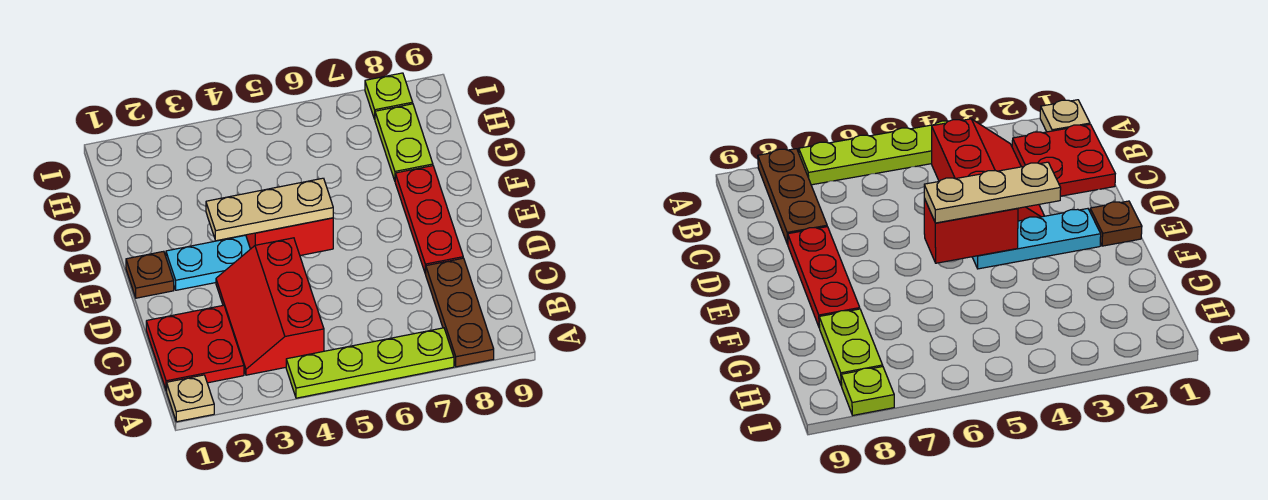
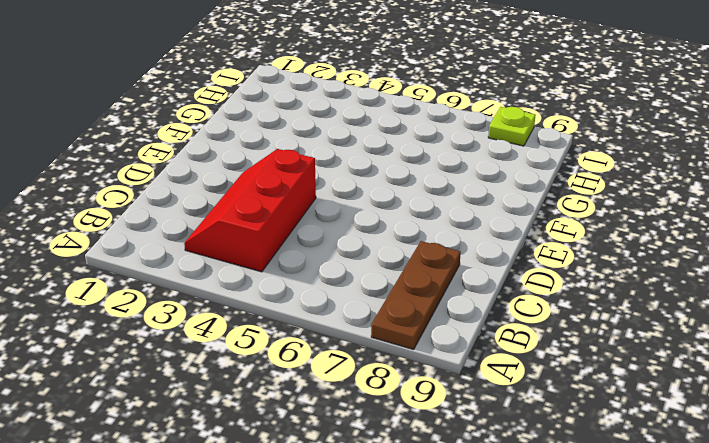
none -> tan 1x1 plate [167,375,214,422]
none -> lime 1x4 plate [286,328,454,398]
none -> red 2x2 plate [146,305,244,391]

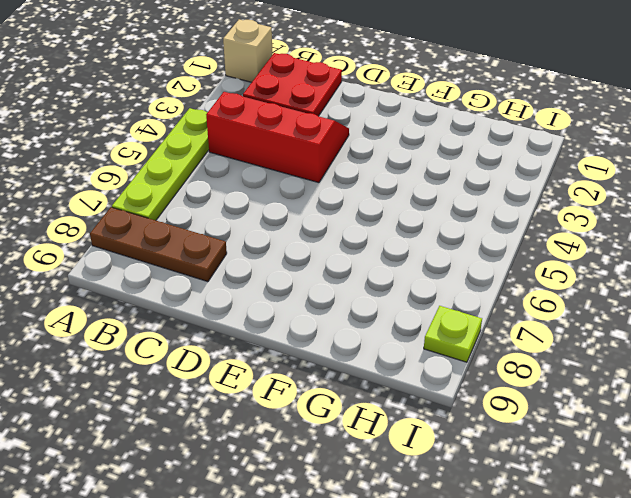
tan 1x1 brick [223,19,272,82] -> tan 1x1 plate [167,375,214,422]
none -> red 1x3 plate [395,166,463,274]
none -> brown 1x1 plate [126,251,174,298]
none -> cyan 1x3 plate [166,235,250,290]

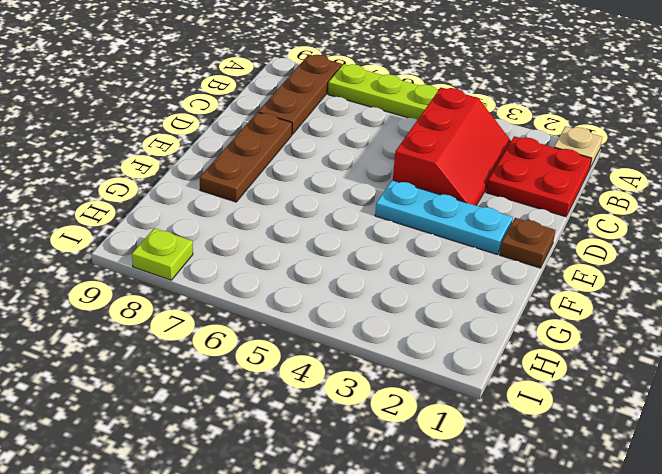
brown 1x3 plate [200,112,292,202] -> red 1x3 plate [395,166,463,274]
none -> lime 1x2 plate [375,104,433,181]
none -> red 1x2 brick [246,218,333,255]
none -> tan 1x3 plate [206,178,333,241]

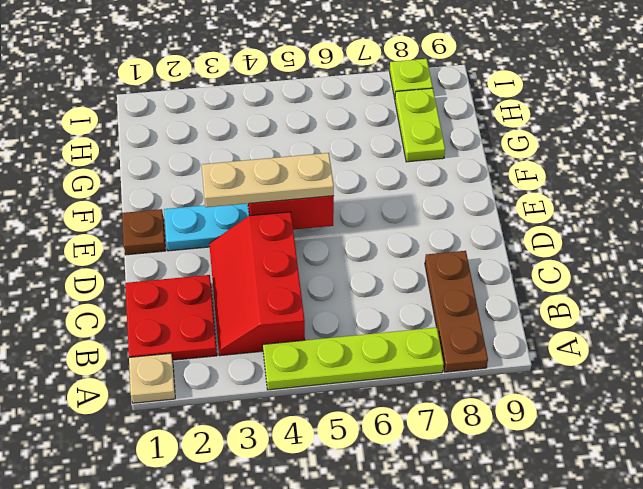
none -> red 1x3 plate [395,166,463,274]

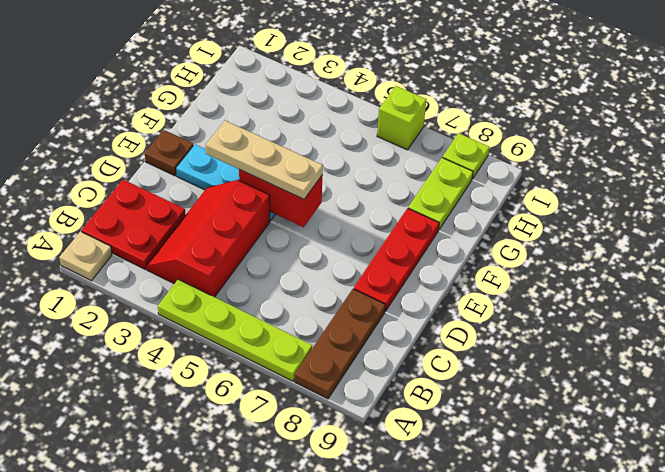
lime 1x1 brick [377,86,427,150] -> none

